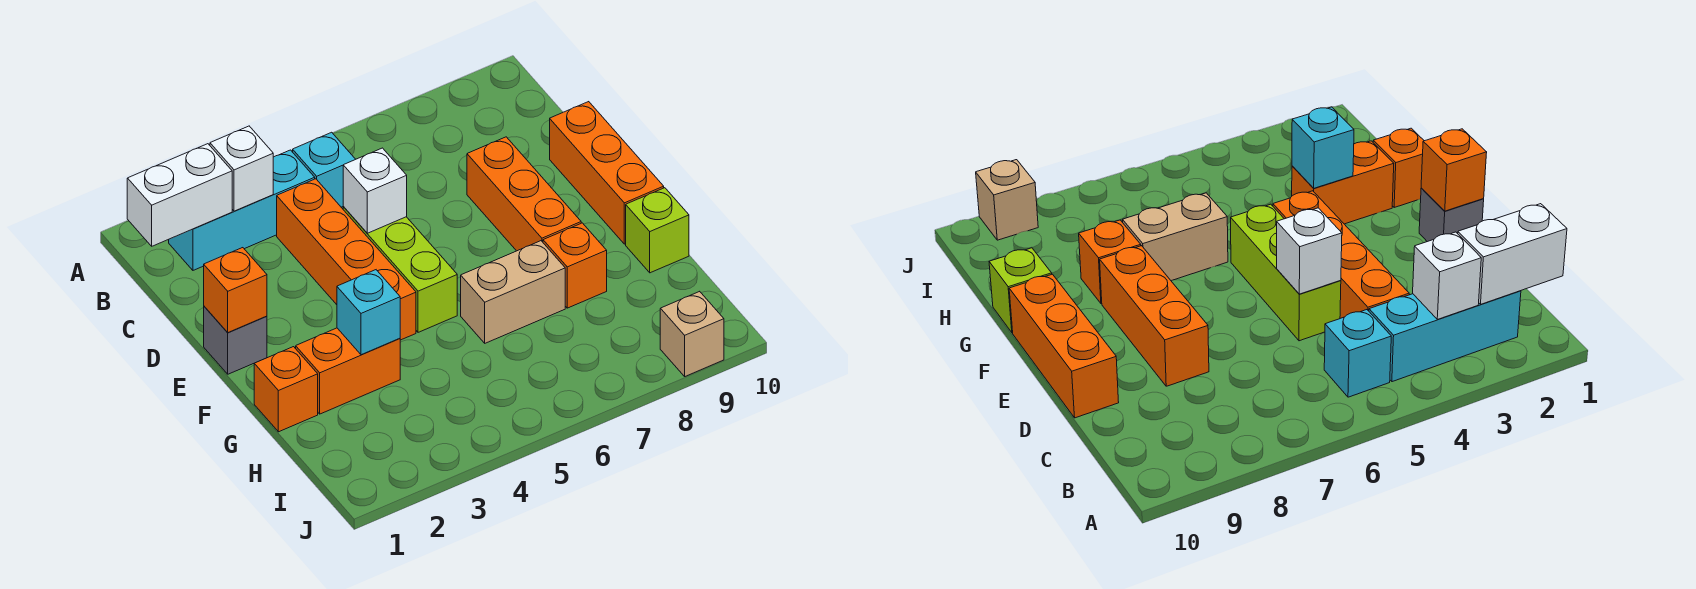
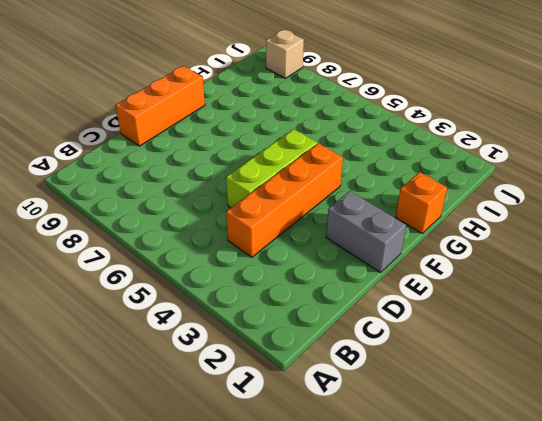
grey 1x2 brick [326,191,406,273] -> grey 1x1 brick [204,306,267,374]
none -> cyan 1x3 brick [169,150,315,270]
none -> cyan 1x1 brick [293,132,356,207]
none -> orange 1x3 brick [467,137,581,251]

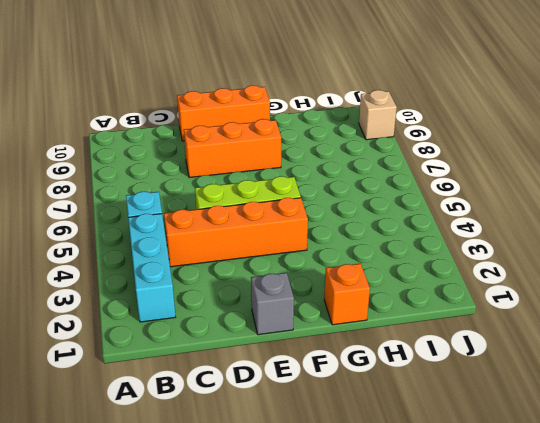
none -> orange 1x2 brick [296,328,400,414]
none -> tan 1x2 brick [461,241,565,343]
none -> orange 1x1 brick [543,223,607,308]

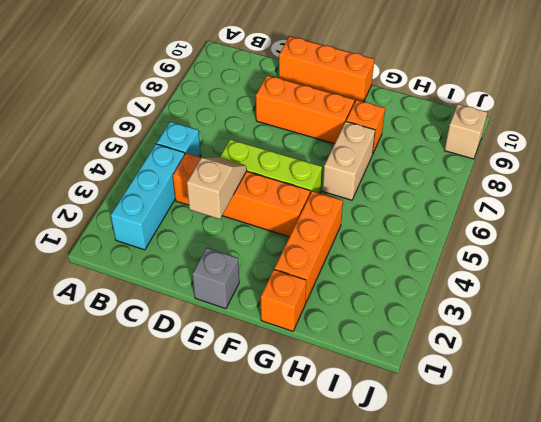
tan 1x2 slope [187,157,247,219] -> none
orange 1x3 brick [274,191,343,302] -> orange 1x2 brick [296,328,400,414]
none -> lime 1x1 brick [626,188,689,273]
none -> white 1x2 brick [127,144,232,246]
none -> white 1x1 brick [210,126,273,211]

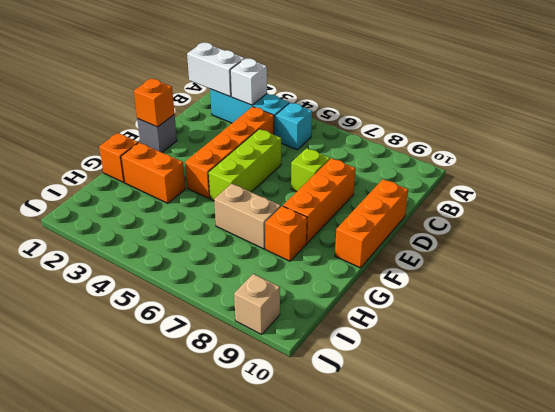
lime 1x1 brick [291,148,330,192] -> lime 1x1 brick moved to [626,188,689,273]
none -> white 1x1 brick [343,148,407,233]
none -> cyan 1x1 brick [337,270,400,355]

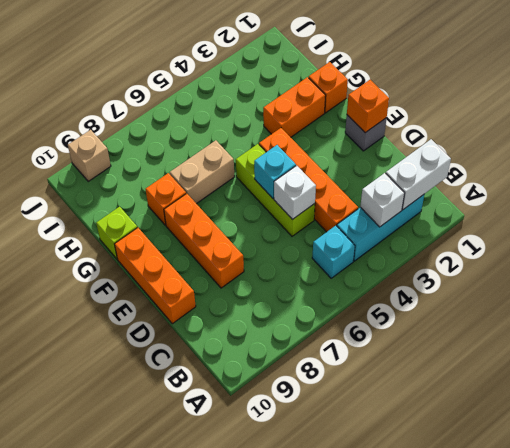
cyan 1x1 brick [254,145,296,198] -> cyan 1x1 brick moved to [337,270,400,355]

